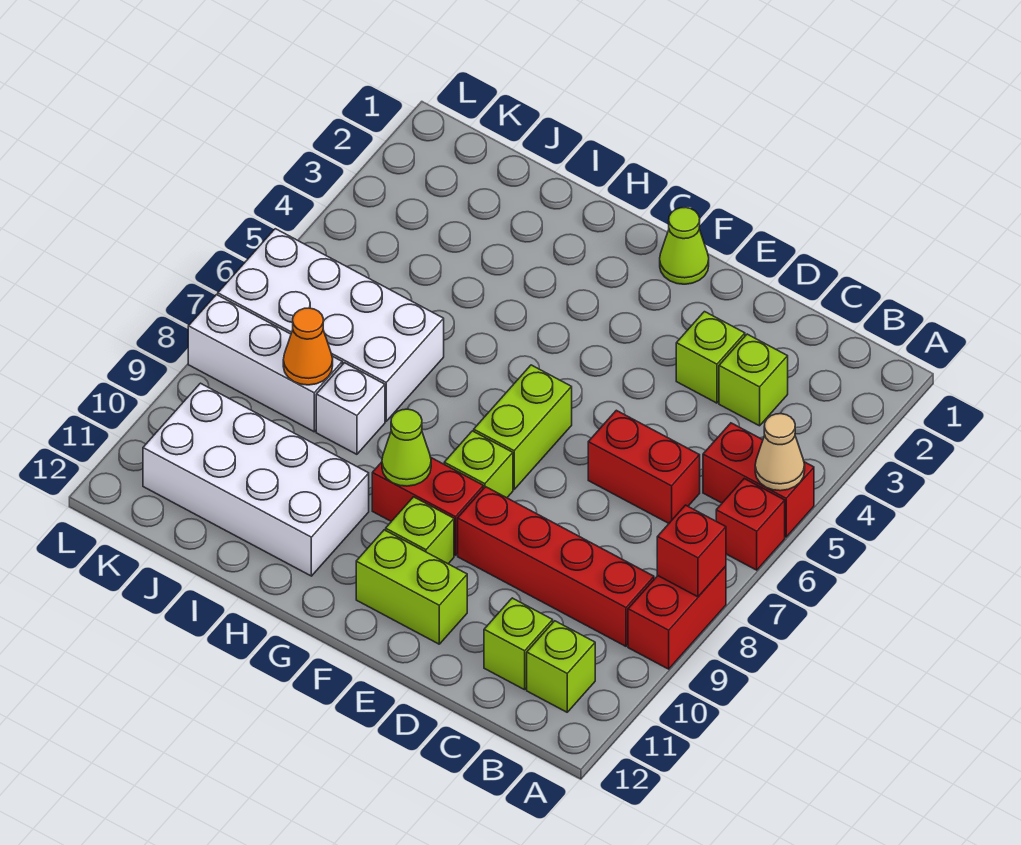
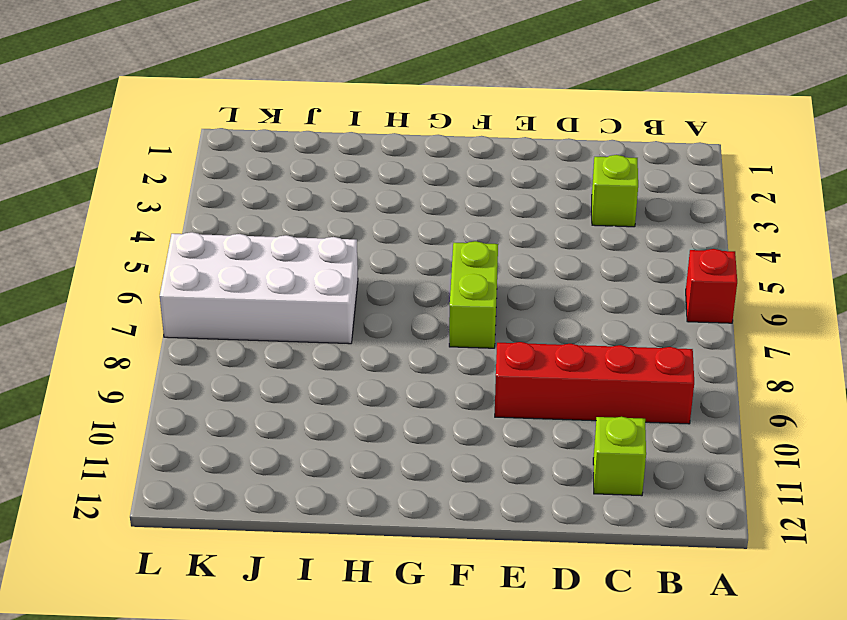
none -> red 1x2 brick [703,423,814,537]
none -> red 1x2 brick [628,566,726,669]
none -> lime 1x1 brick [527,621,595,712]

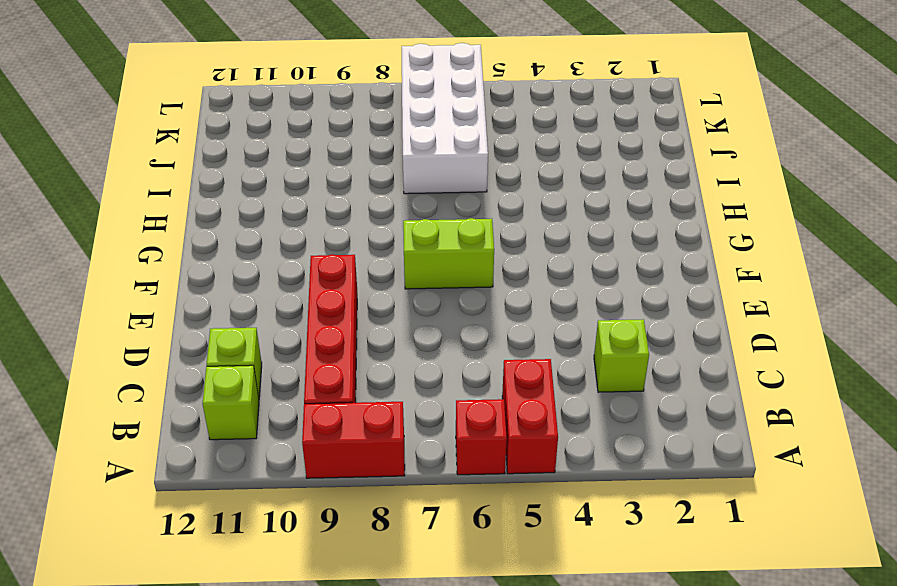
none -> red 1x2 brick [588,410,700,523]
none -> lime 1x1 brick [676,312,745,403]
none -> lime 1x2 brick [356,530,467,644]

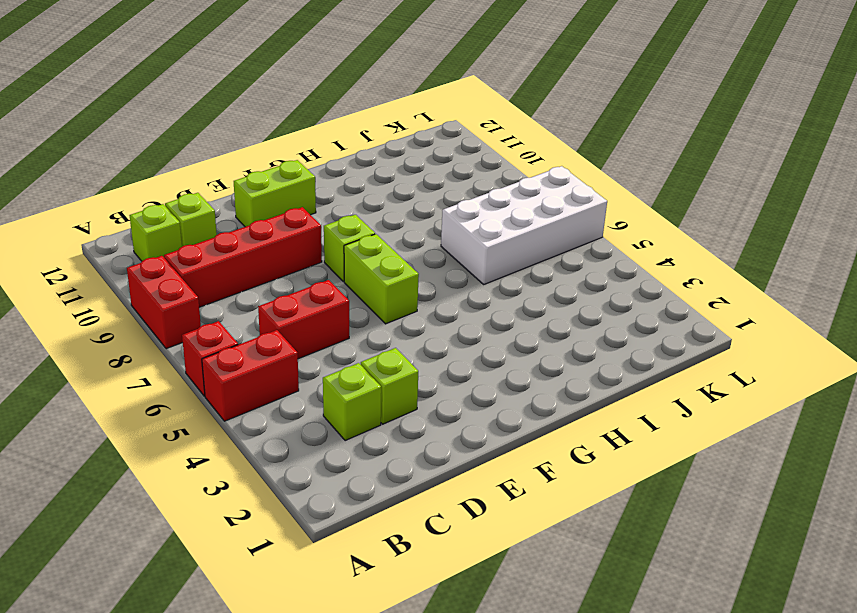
none -> lime 1x1 cone [660,207,709,284]
none -> red 1x2 brick [372,458,483,556]
none -> lime 1x1 brick [386,497,454,564]

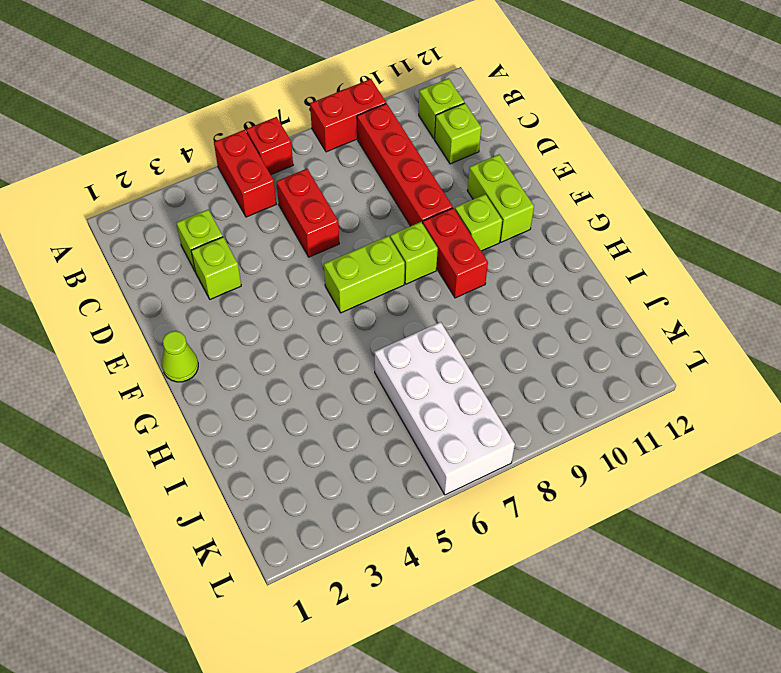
none -> white 2x4 brick [143,383,369,576]
none -> white 1x1 brick [316,363,385,454]
none -> white 1x3 brick [188,295,342,432]

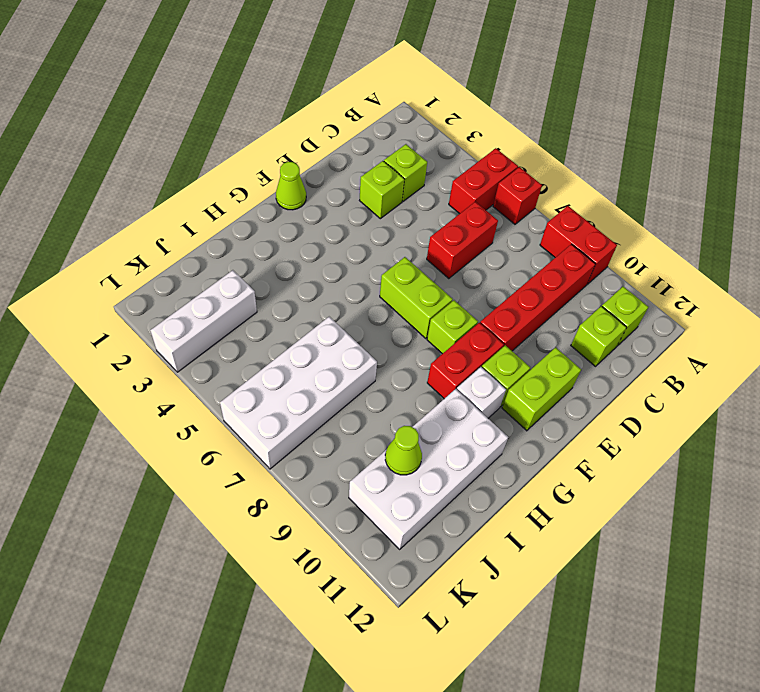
white 1x1 brick [457,367,506,418] -> white 1x1 brick moved to [316,363,385,454]
white 1x3 brick [150,270,257,372] -> white 1x3 brick moved to [188,295,342,432]
lime 1x1 cone [385,426,422,475] -> lime 1x1 cone moved to [382,409,431,486]
none -> tan 1x1 cone [755,414,805,491]
none -> red 1x1 brick [657,505,726,597]
none -> orange 1x1 cone [283,308,333,385]

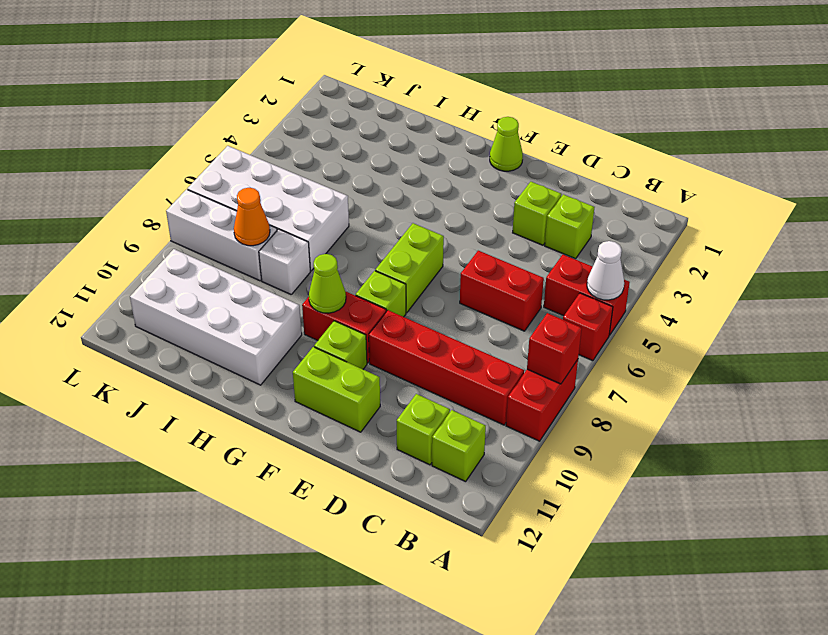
white 1x1 cone [587,241,624,300] -> tan 1x1 cone [755,414,805,491]

